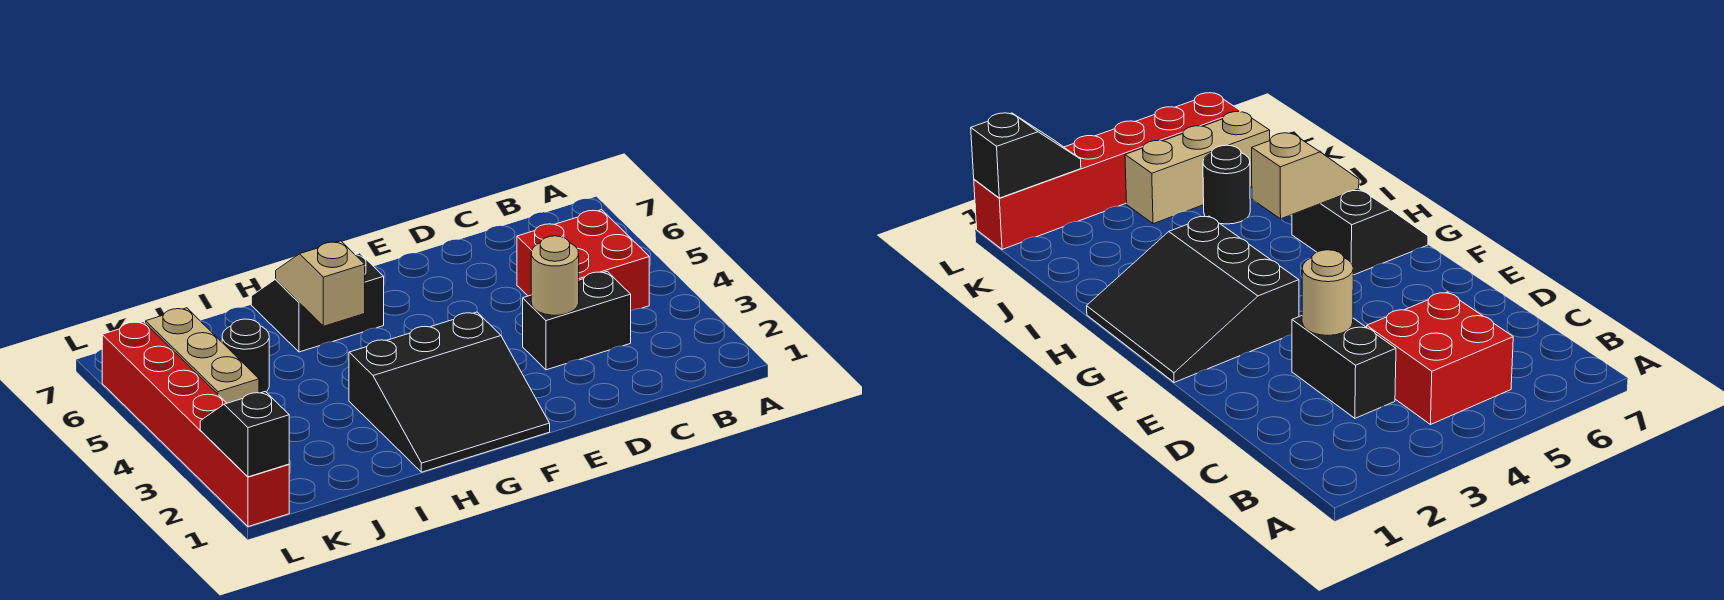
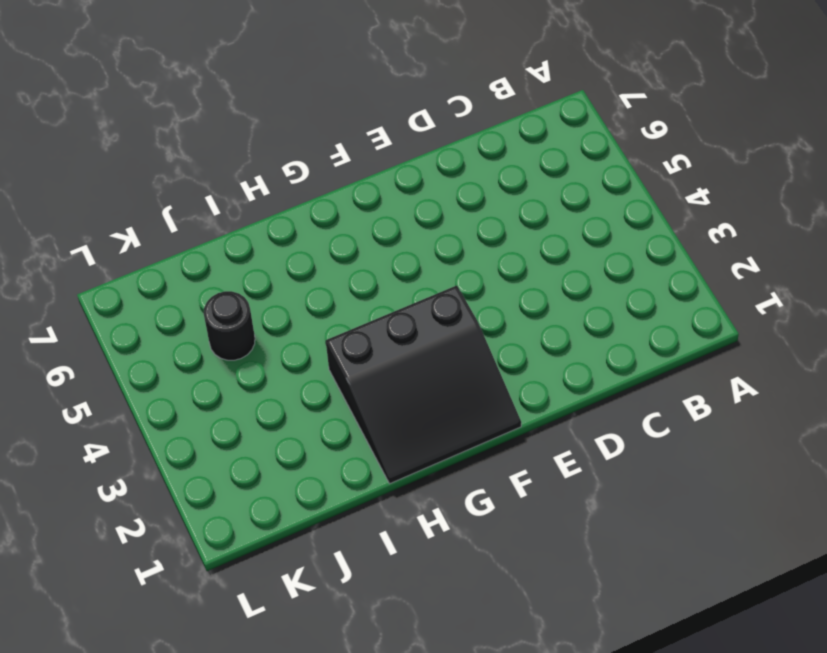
none -> red 2x2 brick [517,210,649,311]
none -> black 1x2 brick [523,271,631,370]

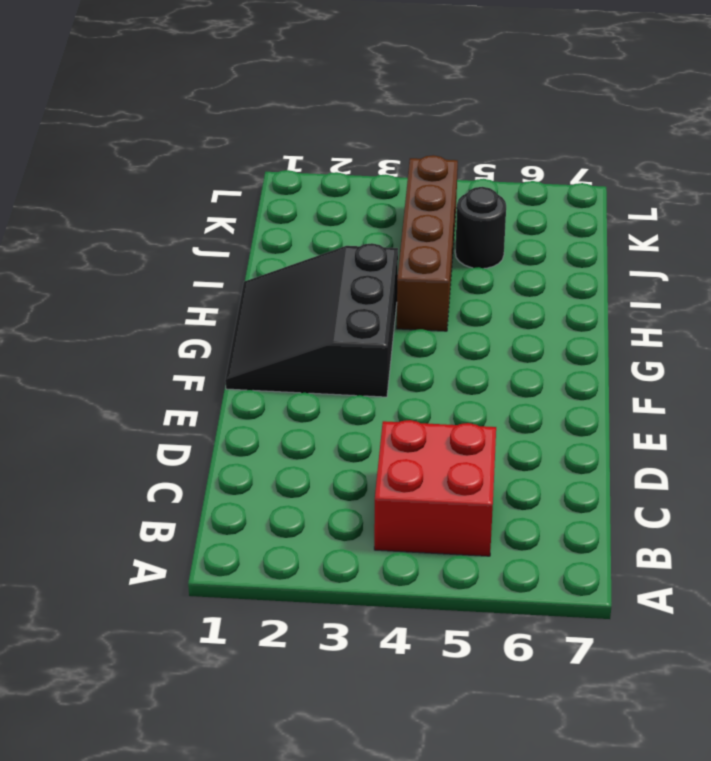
brown 1x4 brick [397,155,458,331] -> tan 1x3 brick [146,308,259,403]
none -> black 1x2 brick [523,271,631,370]
none -> black 2x2 slope [251,253,384,352]

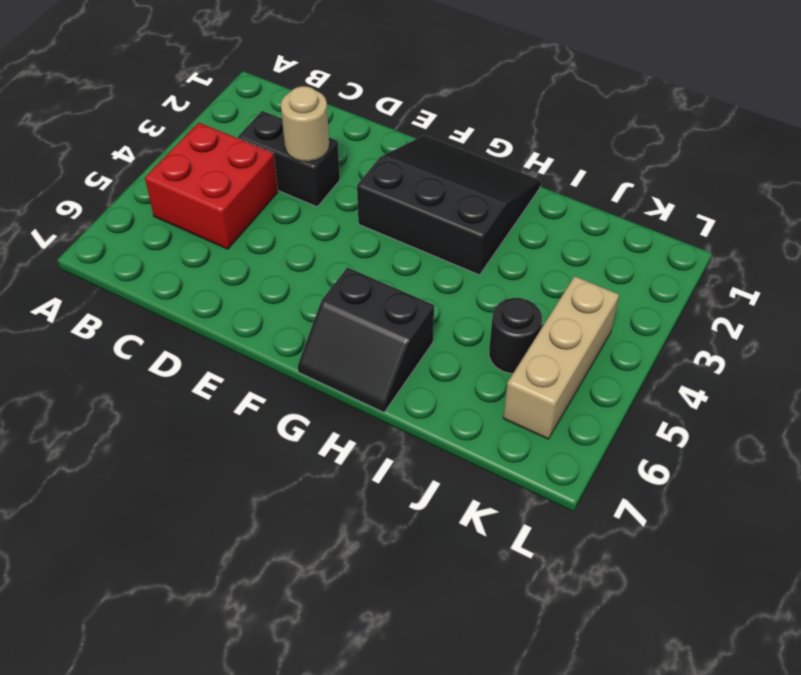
none -> red 1x6 brick [102,322,289,527]
none -> tan 1x2 slope [276,241,365,326]

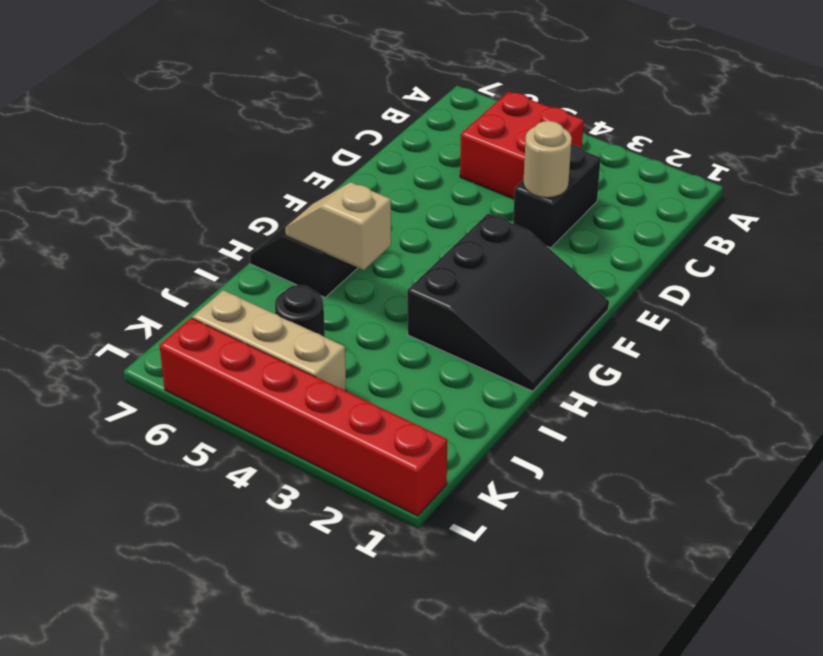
none -> black 1x2 slope [200,391,289,477]

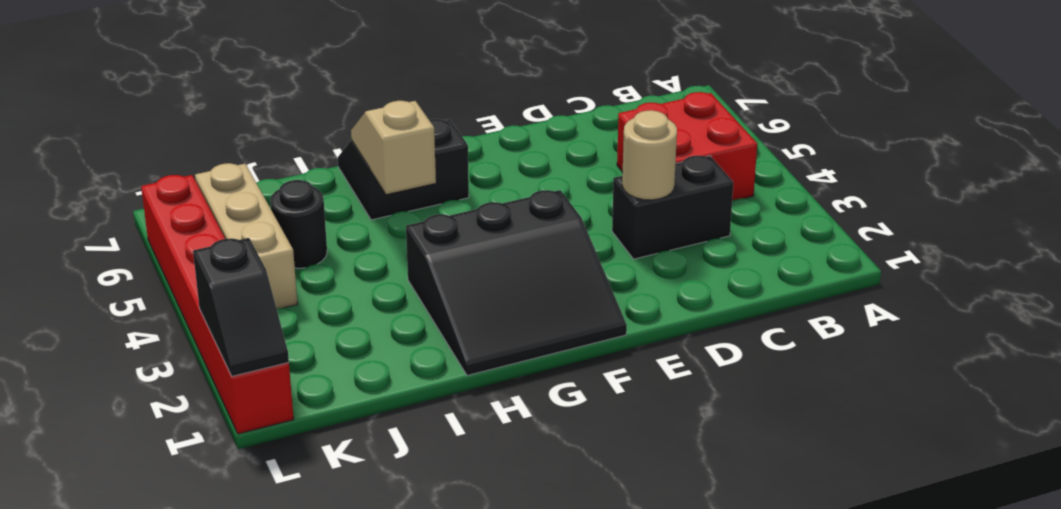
black 1x2 slope [193,238,289,376] -> black 1x2 slope turned to [200,391,289,477]

